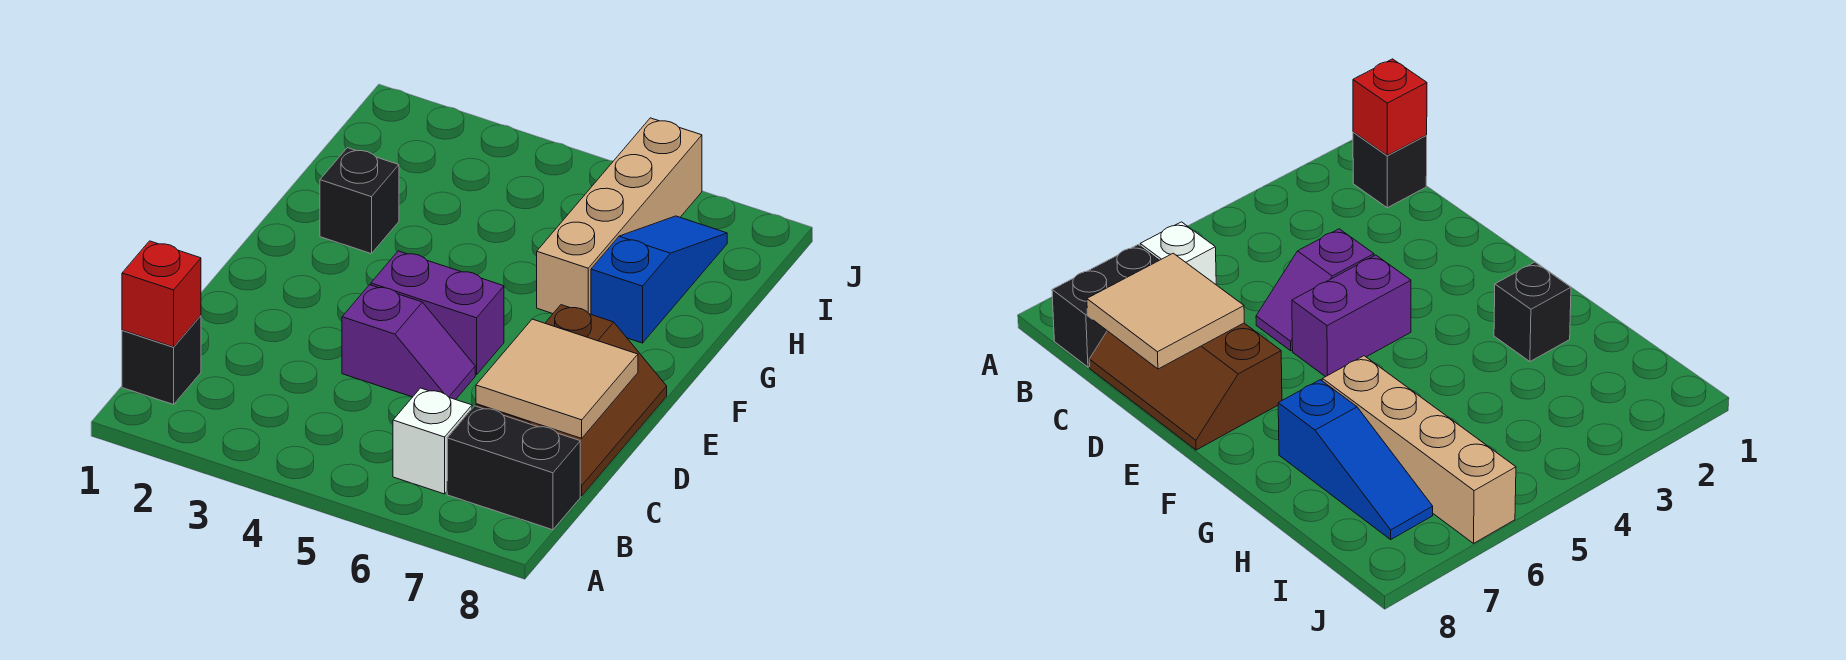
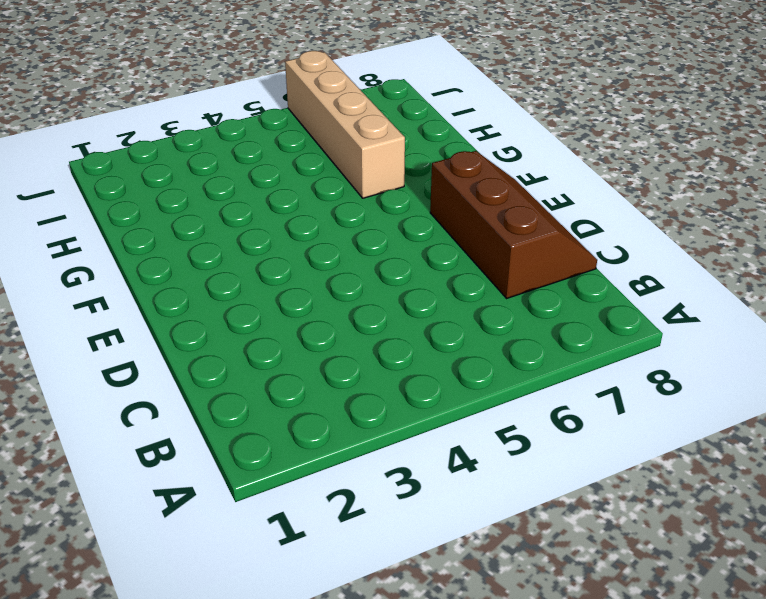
none -> black 1x1 brick [122,316,201,404]
none -> white 1x1 brick [393,388,472,494]

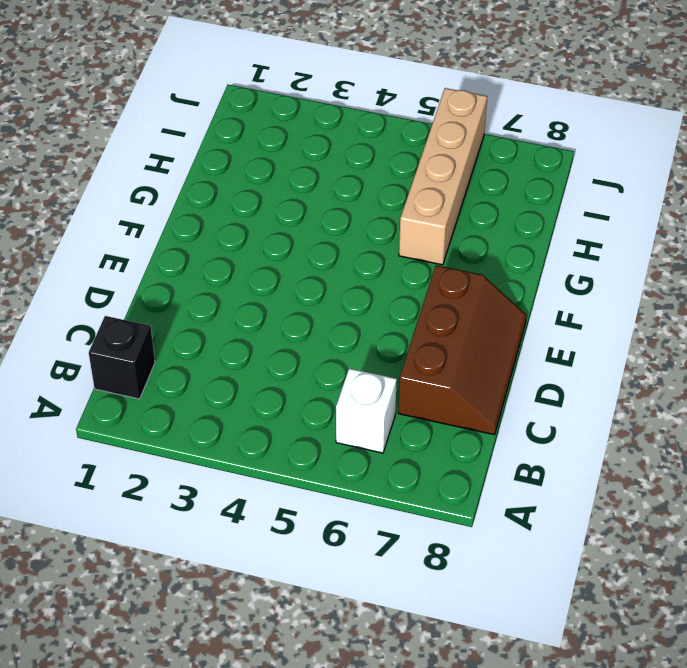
none -> black 1x2 brick [447,406,580,530]
none -> purple 1x2 slope [342,285,475,400]

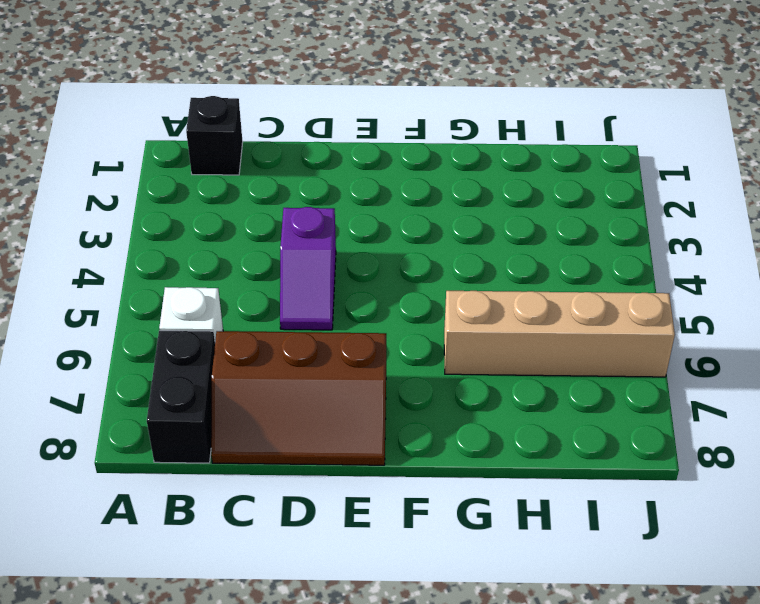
none -> purple 1x2 brick [371,251,504,375]
none -> black 1x1 brick [320,148,399,254]

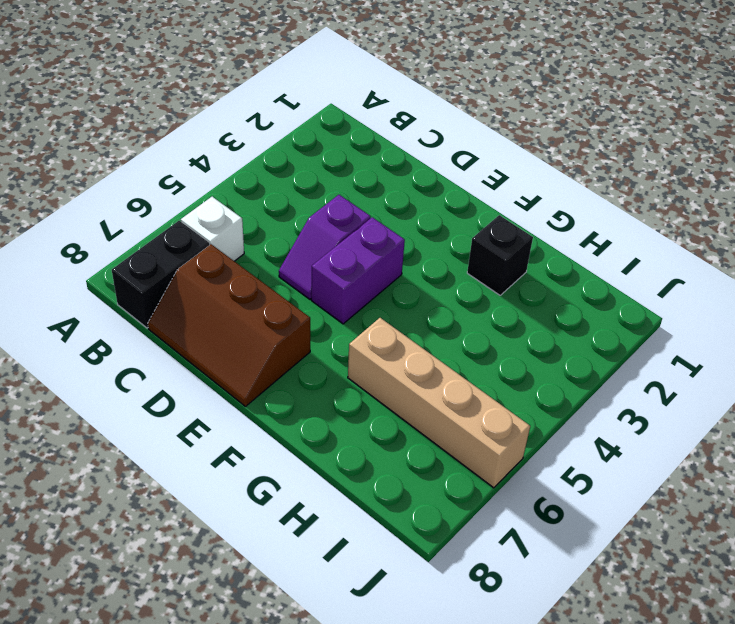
none -> black 1x1 brick [122,316,201,404]
none -> blue 1x3 slope [591,216,727,343]

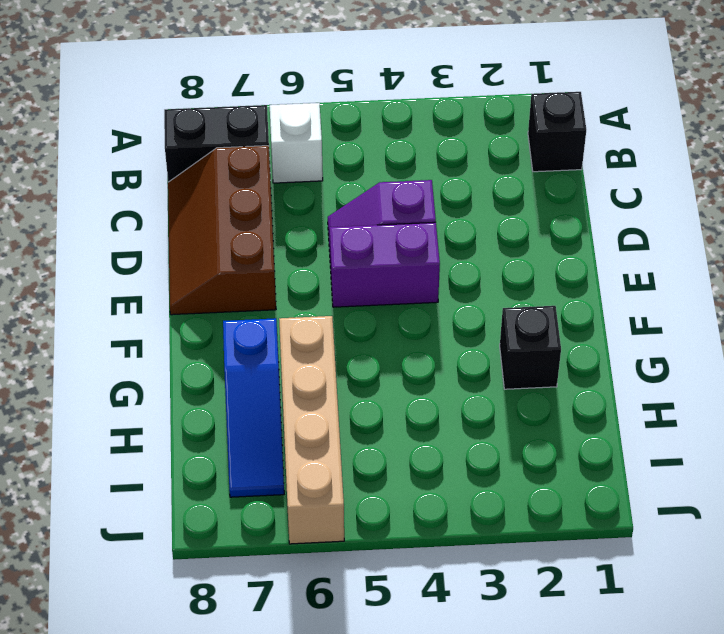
none -> red 1x1 brick [122,241,201,347]
none -> tan 2x2 tile [476,319,638,438]

